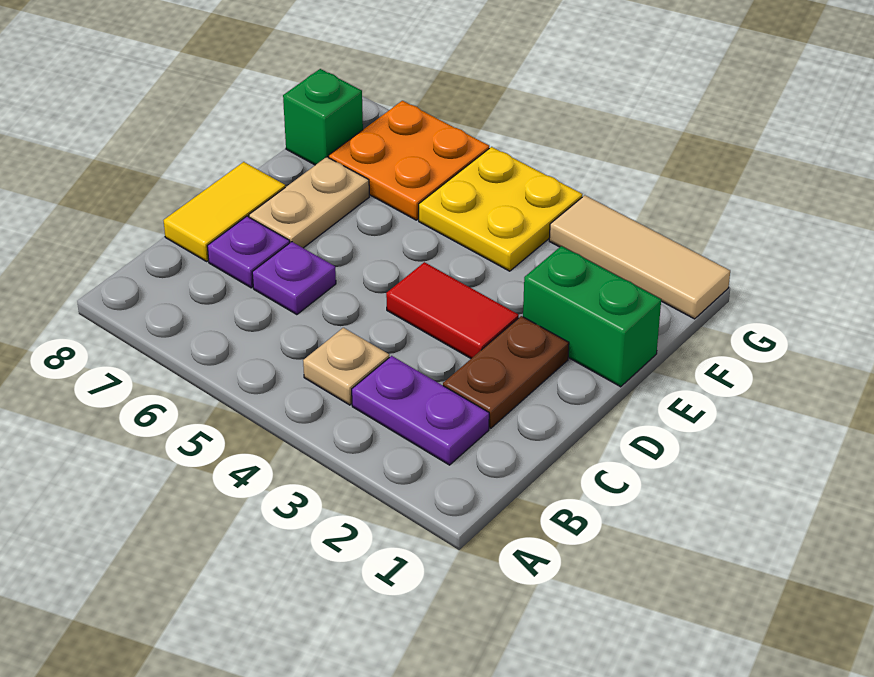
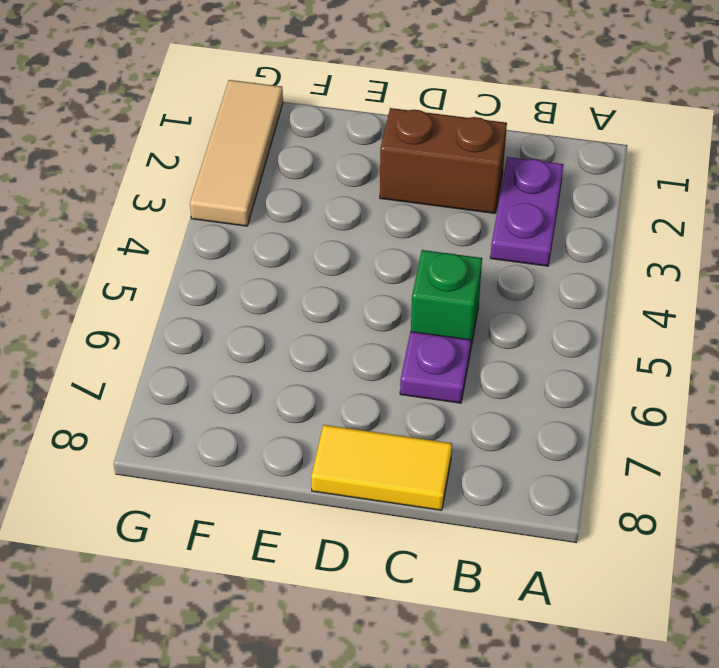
brown 1x2 brick [380,108,507,213] -> brown 1x2 plate [443,316,569,428]
green 1x1 brick [411,250,482,352] -> green 1x1 brick moved to [283,69,363,165]
none -> tan 1x1 plate [303,328,389,405]
none -> purple 1x1 plate [207,216,290,288]
none -> red 1x2 tile [386,262,519,358]

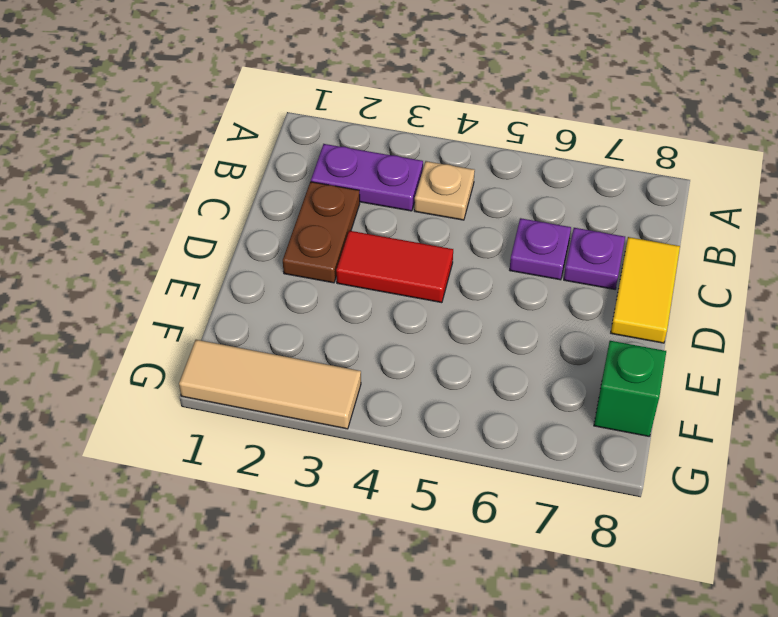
none -> tan 1x2 plate [249,157,369,248]
none -> green 1x2 brick [523,246,661,387]
none -> yellow 2x2 plate [419,147,582,271]

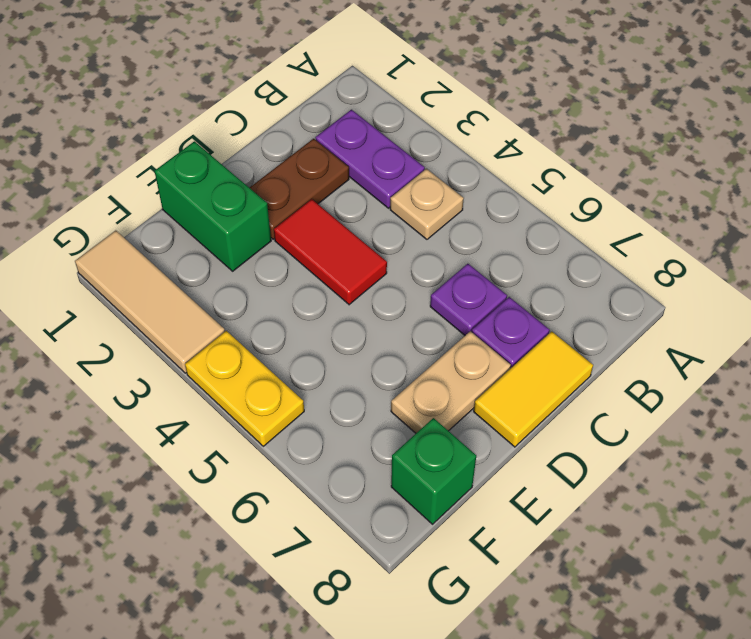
yellow 1x2 plate [185,331,304,446] -> yellow 2x2 plate [419,147,582,271]
none -> orange 2x2 plate [329,101,489,220]

